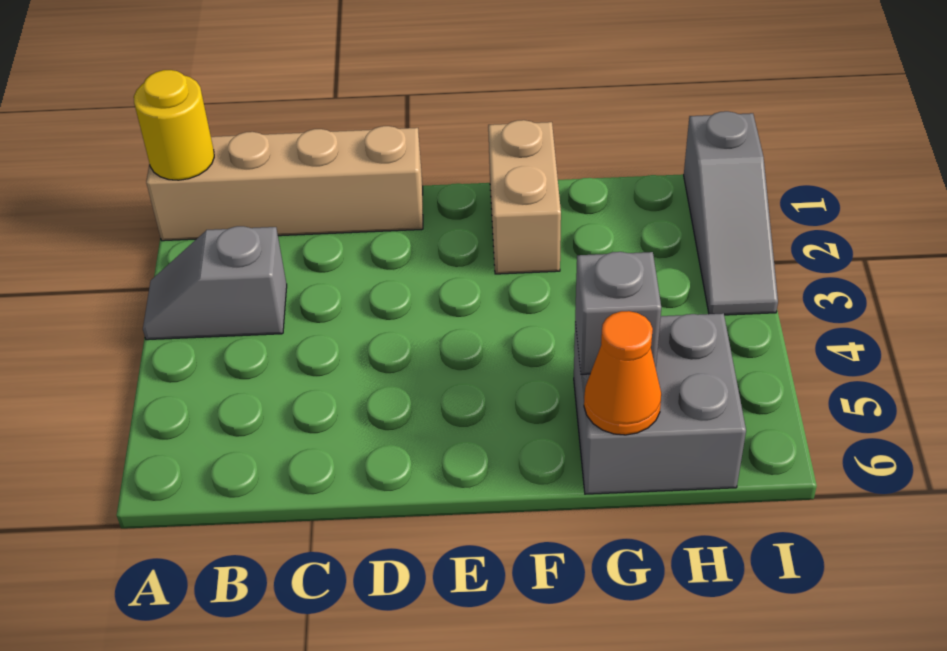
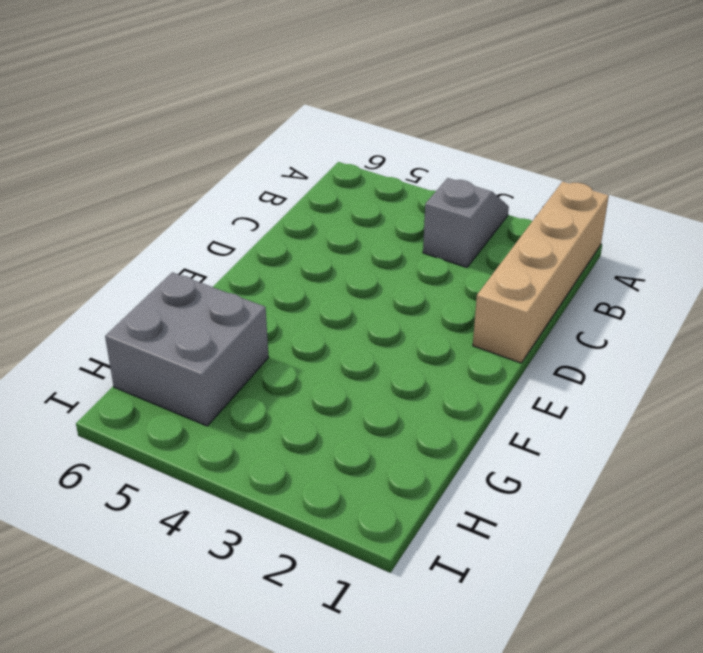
none -> tan 1x2 brick [488,120,561,274]
none -> grey 1x3 slope [684,111,778,315]

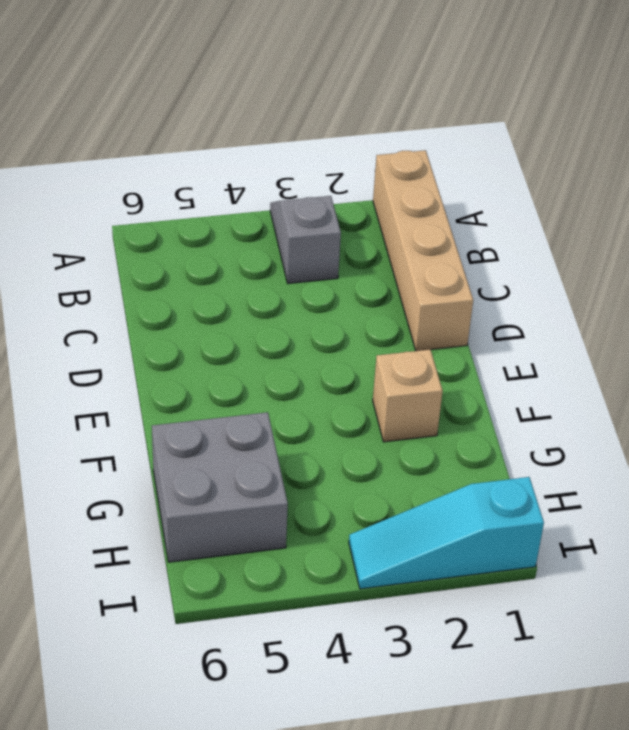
tan 1x1 brick [373,349,443,442] -> tan 1x2 brick [488,120,561,274]
cyan 1x3 slope [349,477,544,589] -> grey 1x3 slope [684,111,778,315]
none -> yellow 1x1 round brick [134,70,214,180]
none -> grey 1x1 brick [575,252,661,374]

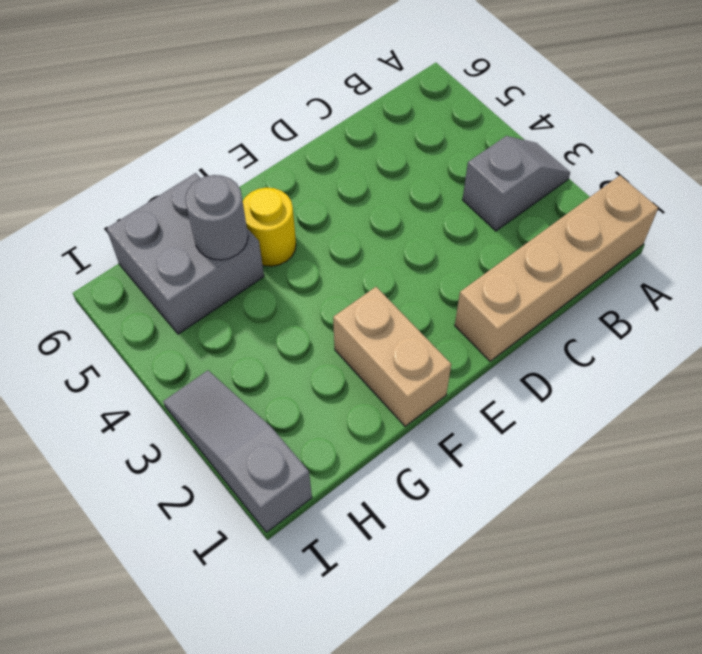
yellow 1x1 round brick [243,188,296,266] -> yellow 1x1 round brick moved to [134,70,214,180]
grey 1x1 round brick [185,175,248,260] -> grey 1x1 brick [575,252,661,374]
none -> orange 1x1 cone [584,311,661,435]

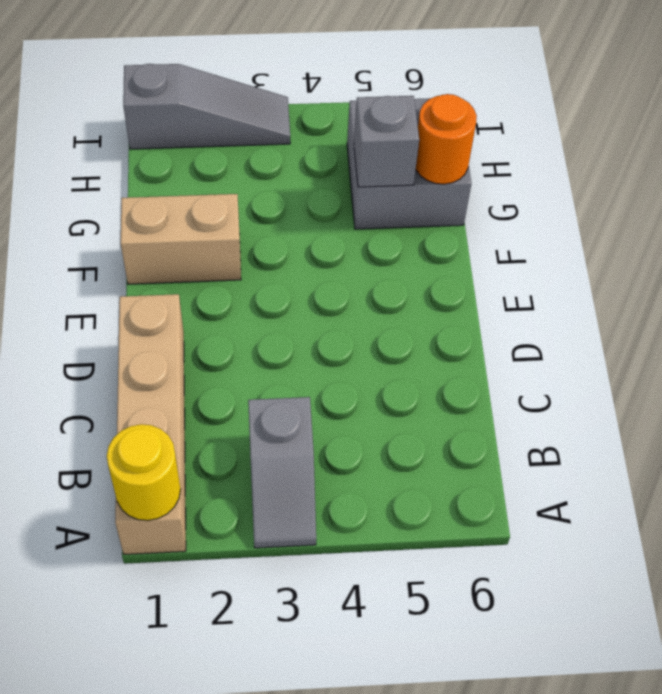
orange 1x1 round brick [416,94,477,184] -> orange 1x1 cone [584,311,661,435]

